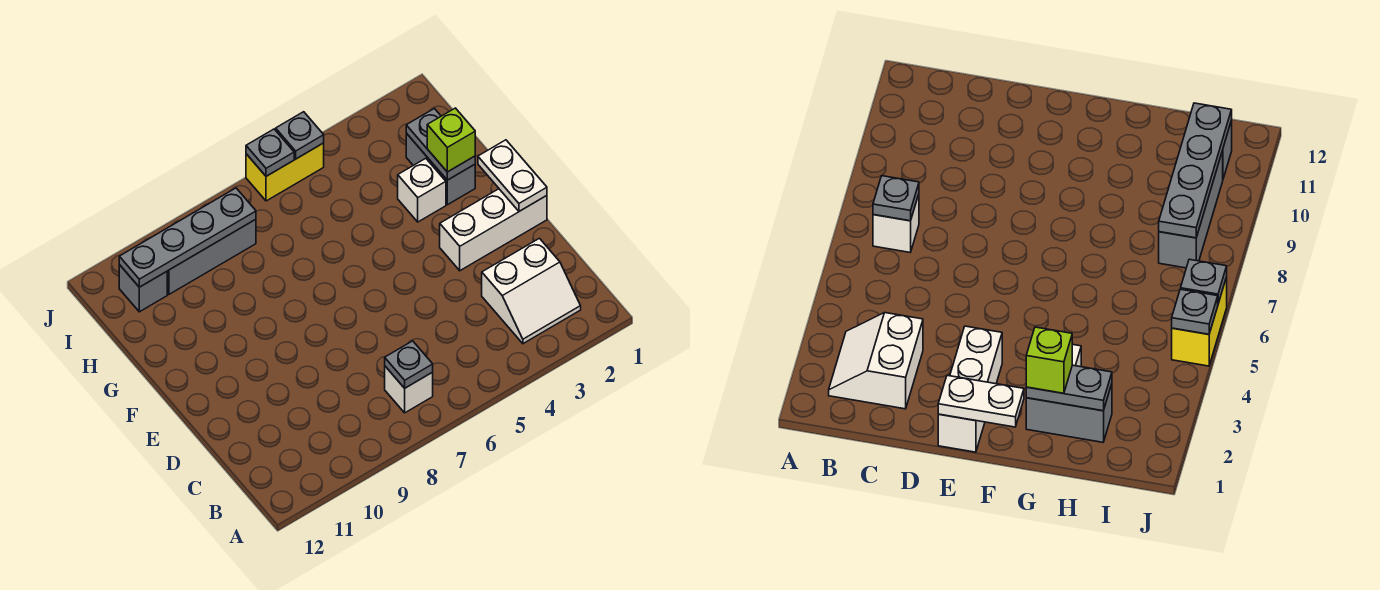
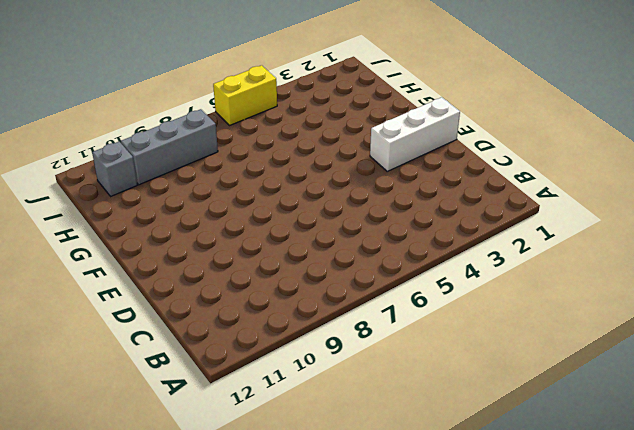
none -> white 2x2 slope [482,238,581,344]
none -> white 1x1 brick [385,366,433,413]
none -> grey 1x2 brick [406,133,475,205]

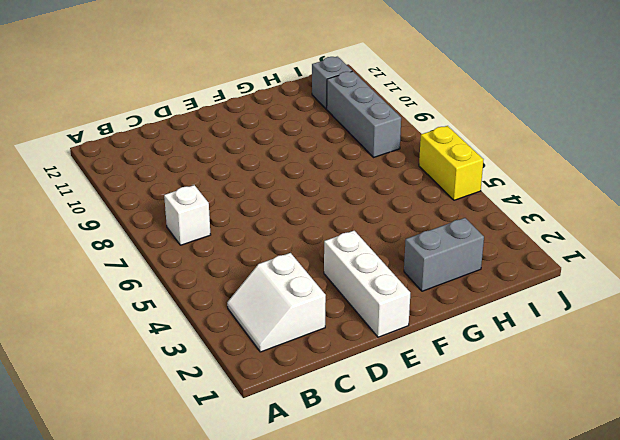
none -> white 1x1 brick [398,158,446,222]
none -> grey 1x1 plate [385,341,433,388]
none -> white 1x2 plate [478,140,547,211]

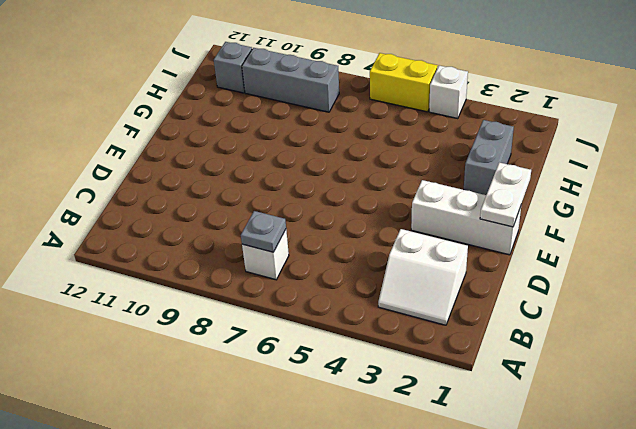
white 1x1 brick [429,65,468,119] -> white 1x1 brick moved to [398,158,446,222]
none -> grey 1x2 plate [406,108,475,180]
none -> grey 1x4 plate [119,188,256,287]
none -> grey 1x1 plate [276,112,324,159]

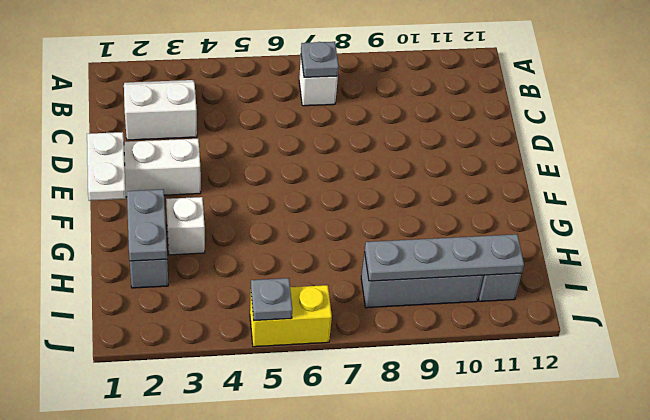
none -> grey 1x1 plate [246,129,294,176]
none -> lime 1x1 brick [427,108,475,172]

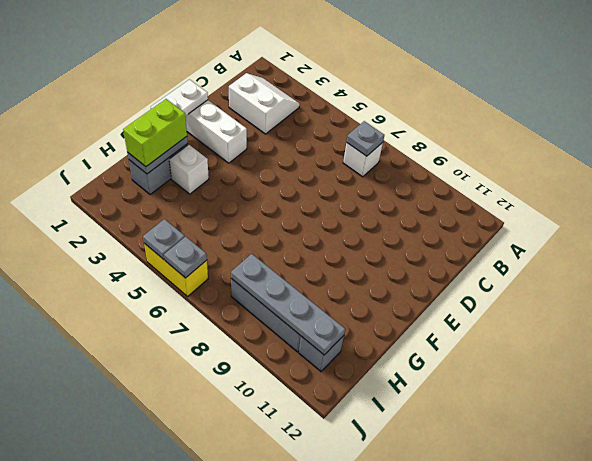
lime 1x2 brick [123,99,187,167] -> lime 1x1 brick [427,108,475,172]

